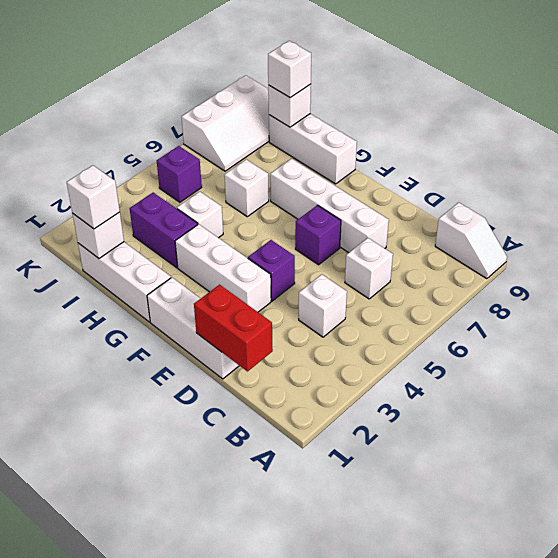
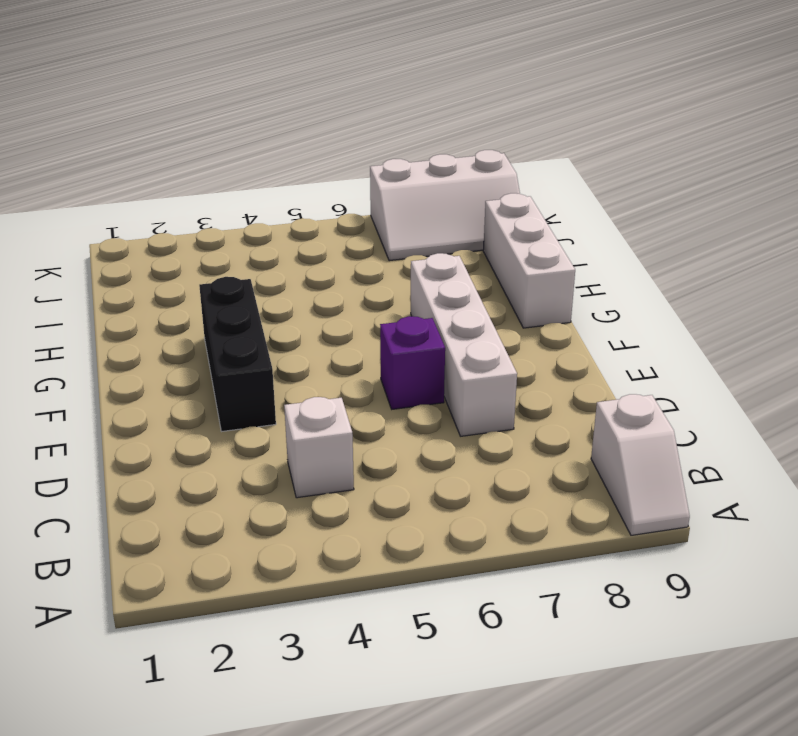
black 1x3 brick [199,277,276,431] -> white 1x3 brick [175,224,271,312]
none -> white 1x1 brick [345,238,393,299]
none -> white 1x3 brick [147,278,239,379]
none -> purple 1x1 brick [248,240,295,301]

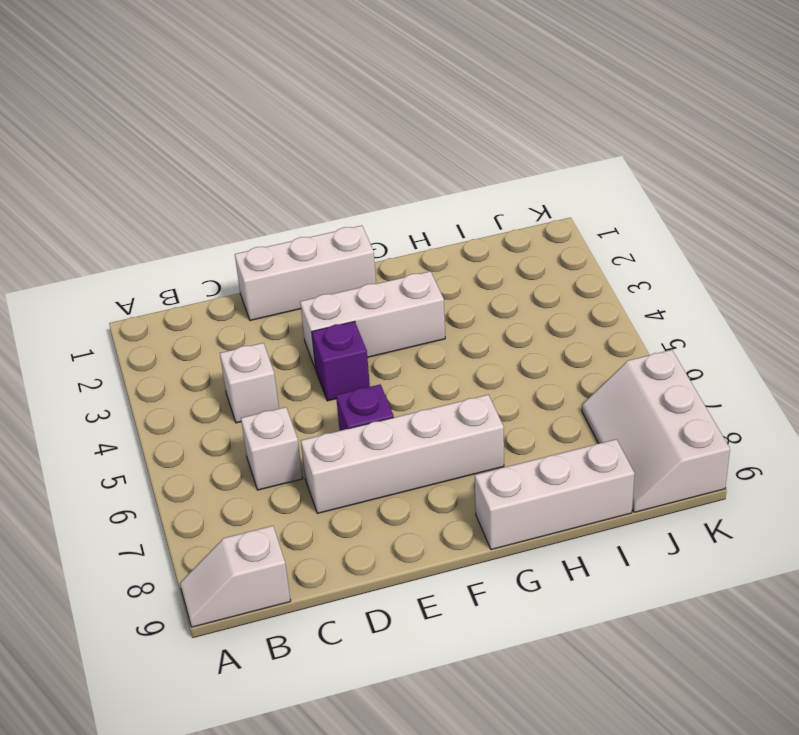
none -> white 1x3 brick [78,242,171,322]
none -> purple 1x2 brick [130,193,198,268]
none -> white 1x1 brick [177,192,223,238]

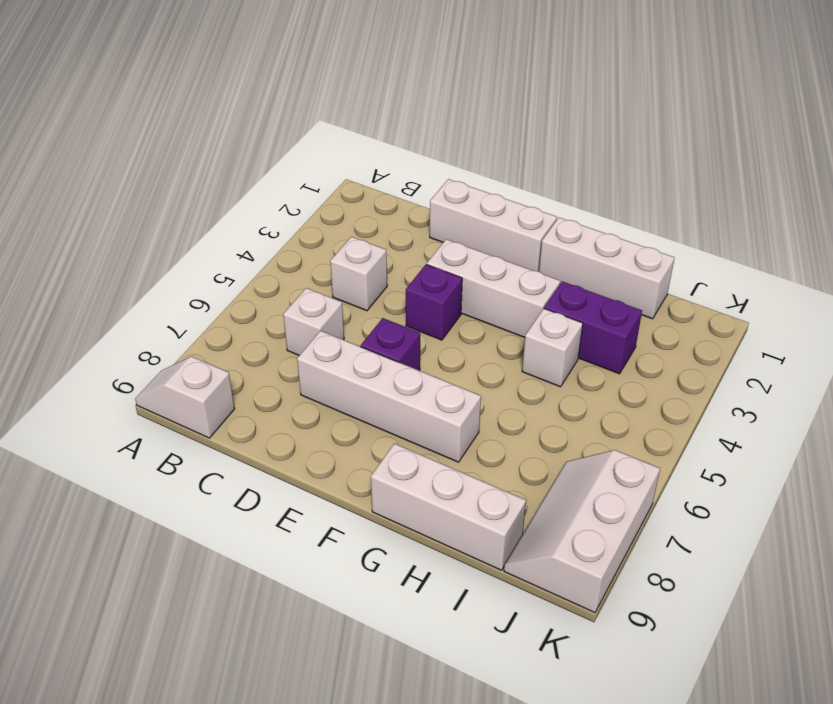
none -> white 1x1 brick [224,160,269,217]
none -> purple 1x1 brick [157,146,202,202]
none -> red 1x2 brick [194,285,273,371]

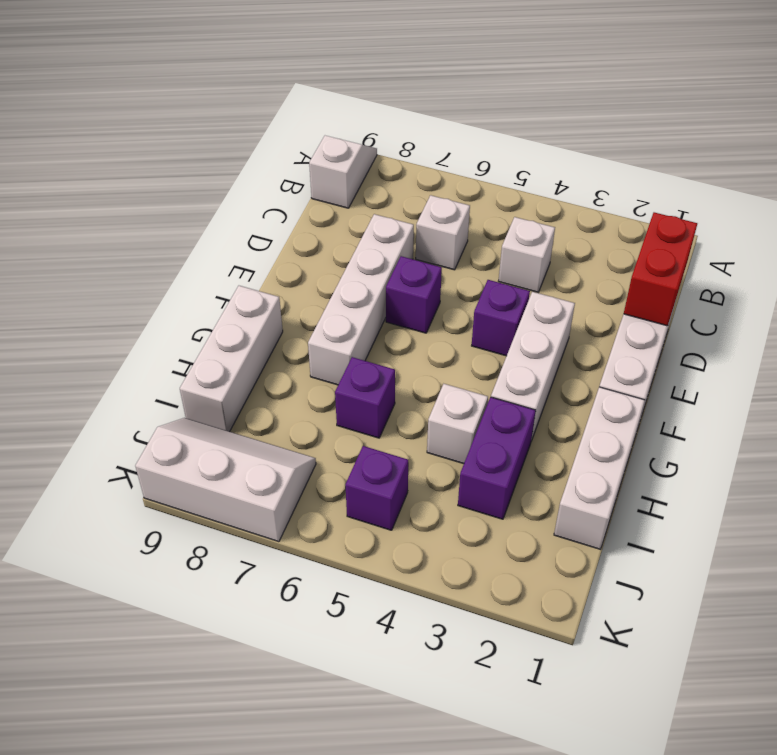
purple 1x1 brick [335,357,395,438] -> white 1x1 brick [224,160,269,217]
none -> white 1x1 brick [72,212,124,258]
none -> white 1x1 brick [268,84,311,127]
none -> white 1x1 brick [67,165,120,229]

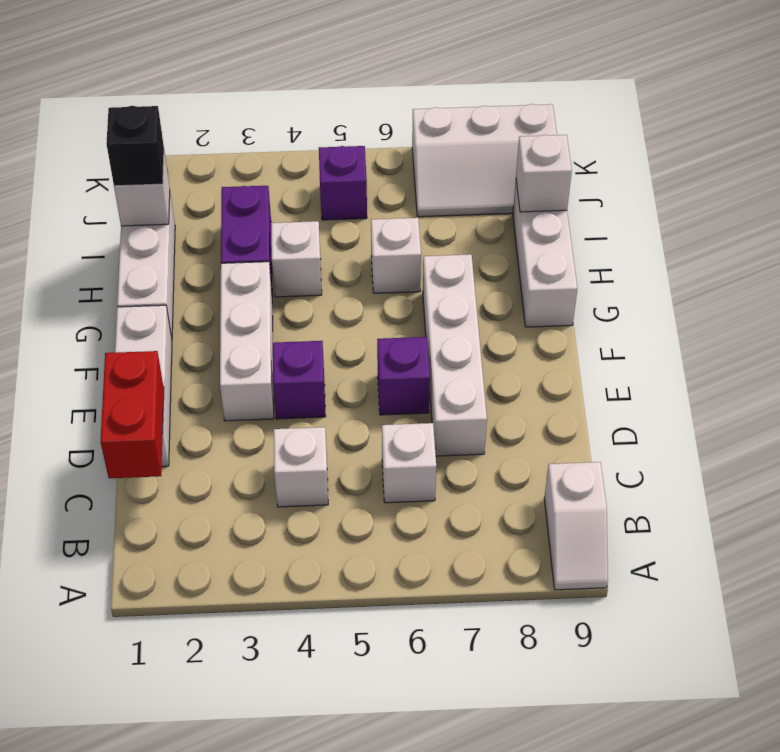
black 1x1 brick [106,106,164,186] -> white 1x1 brick [67,165,120,229]
none -> white 1x1 brick [268,41,311,98]

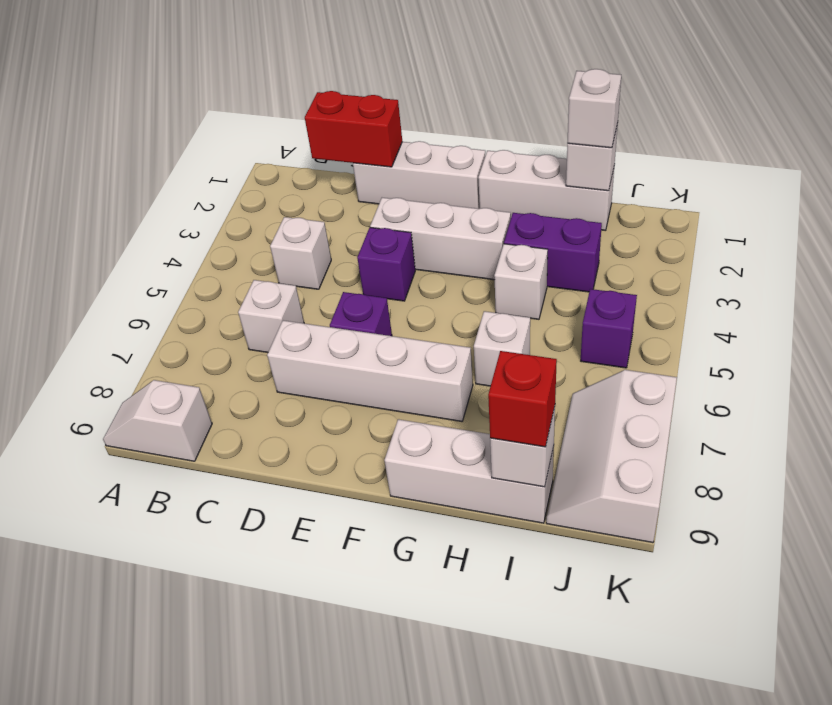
red 1x1 brick [488,351,557,447] -> white 1x1 brick [268,41,311,98]

